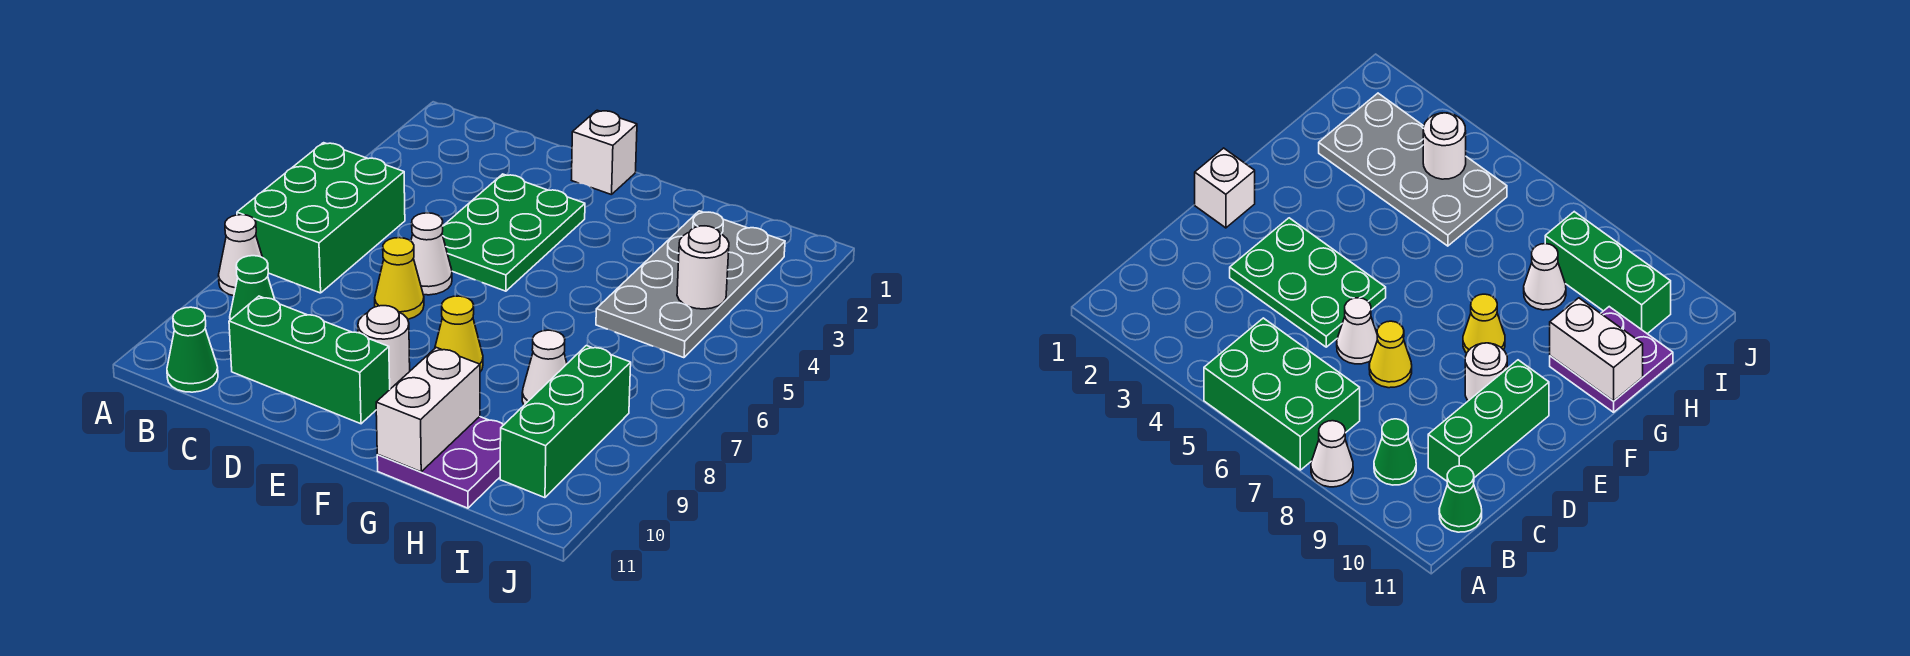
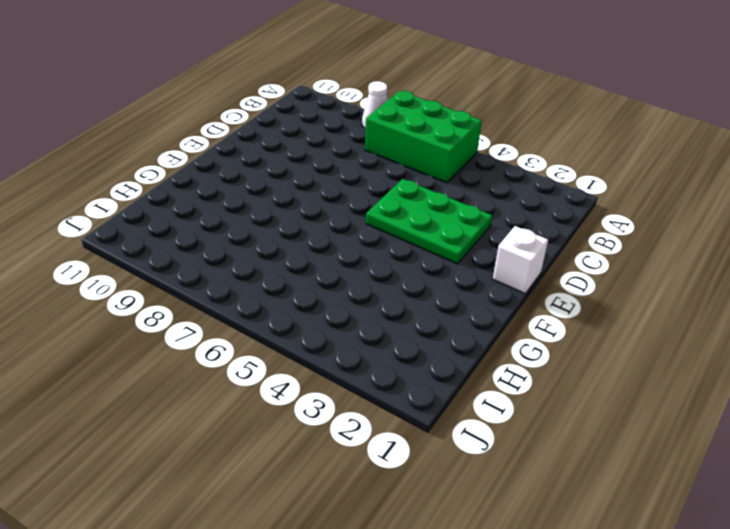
none -> green 1x1 cone [230,256,275,320]
none -> green 1x1 cone [167,307,218,392]
none -> green 1x3 brick [229,296,390,424]

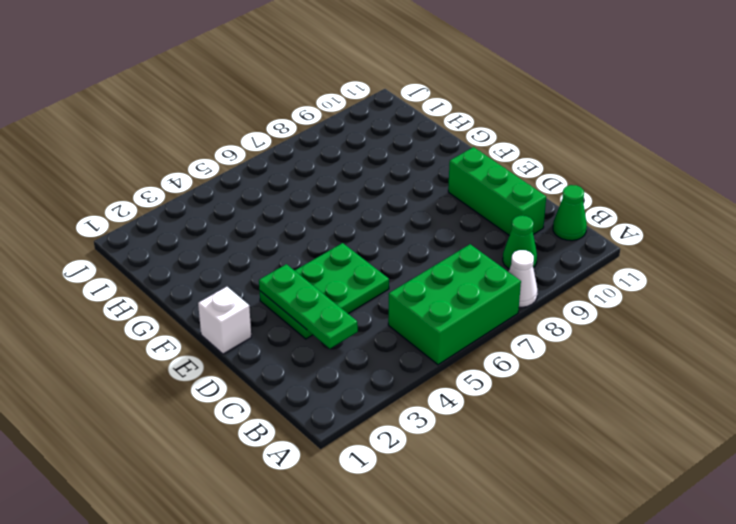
green 1x3 plate [259,264,358,349] -> none
none -> white 1x1 cone [411,213,452,295]
none -> yellow 1x1 cone [375,238,424,319]
none -> white 1x1 round brick [358,306,410,389]

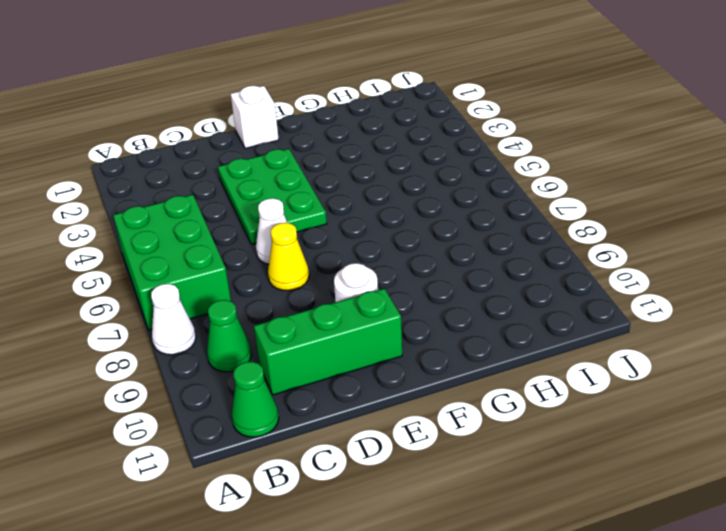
none -> yellow 1x1 cone [435,296,483,372]
none -> purple 2x2 plate [377,417,503,508]
none -> grey 2x4 plate [596,211,785,358]

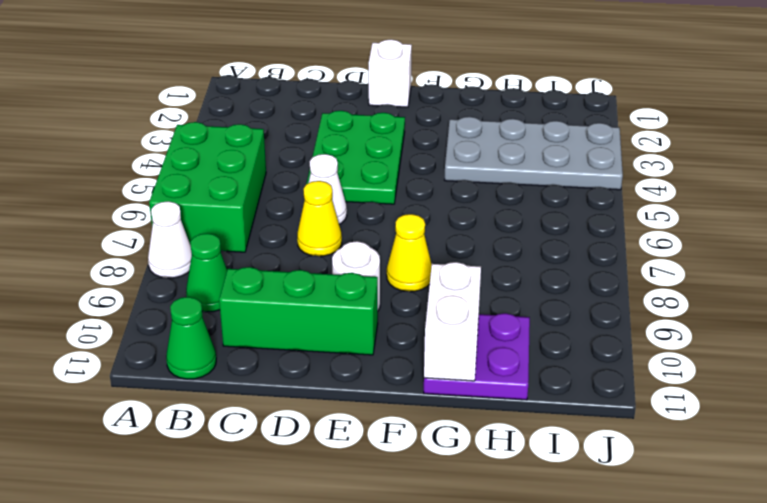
grey 2x4 plate [445,117,623,190] -> grey 2x4 plate turned to [596,211,785,358]
none -> white 1x1 cone [522,330,567,405]
none -> green 1x3 brick [500,346,631,498]
none -> white 1x1 round brick [677,226,729,309]

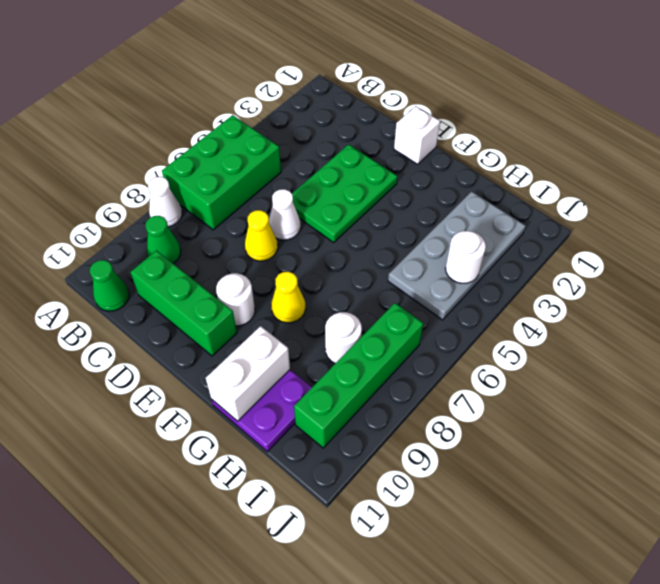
white 1x1 round brick [325,312,362,363] -> white 1x1 cone [522,330,567,405]
green 1x4 brick [294,303,423,448] -> green 1x3 brick [500,346,631,498]

